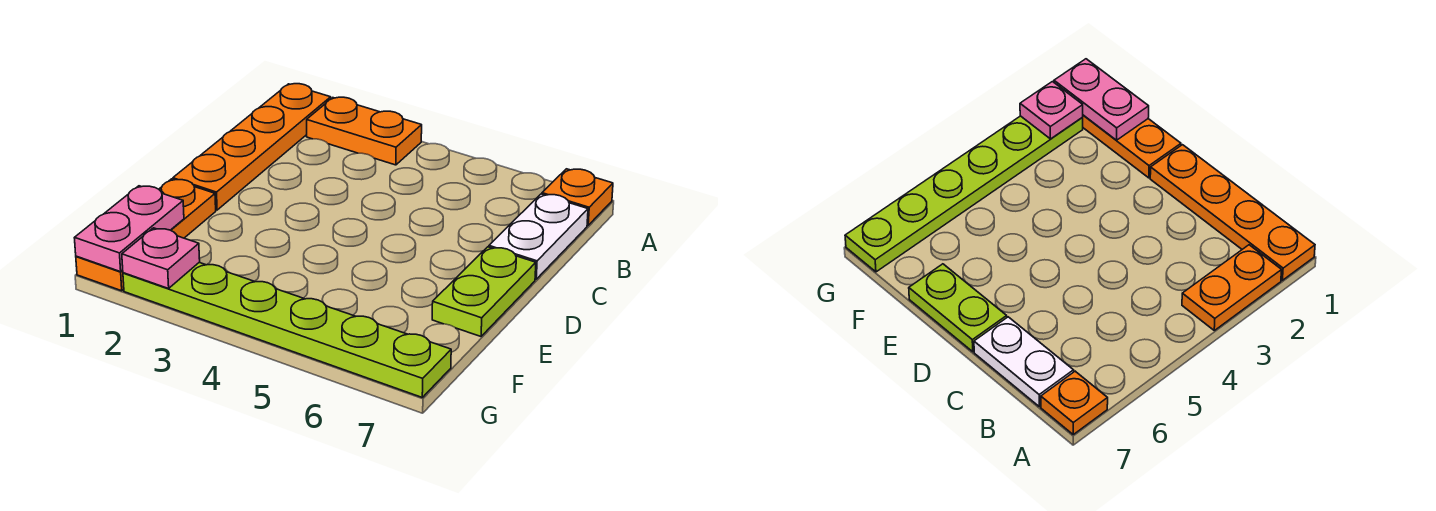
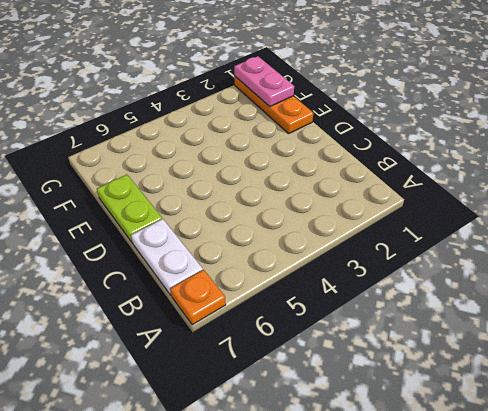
none -> orange 1x4 plate [173,84,331,210]
none -> orange 1x2 plate [307,97,422,165]

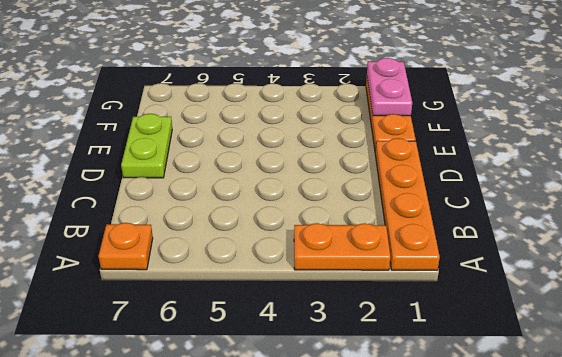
none -> white 1x2 plate [489,194,588,279]
none -> lime 1x6 plate [123,262,451,397]

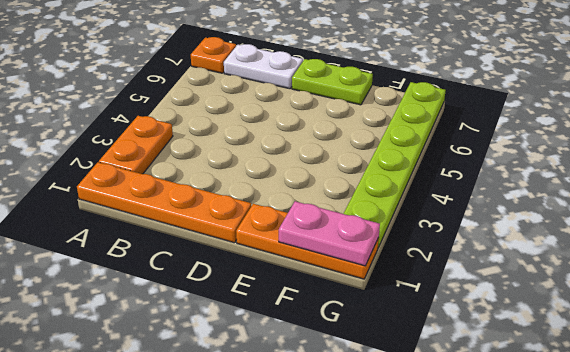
none -> pink 1x1 plate [122,228,200,288]

